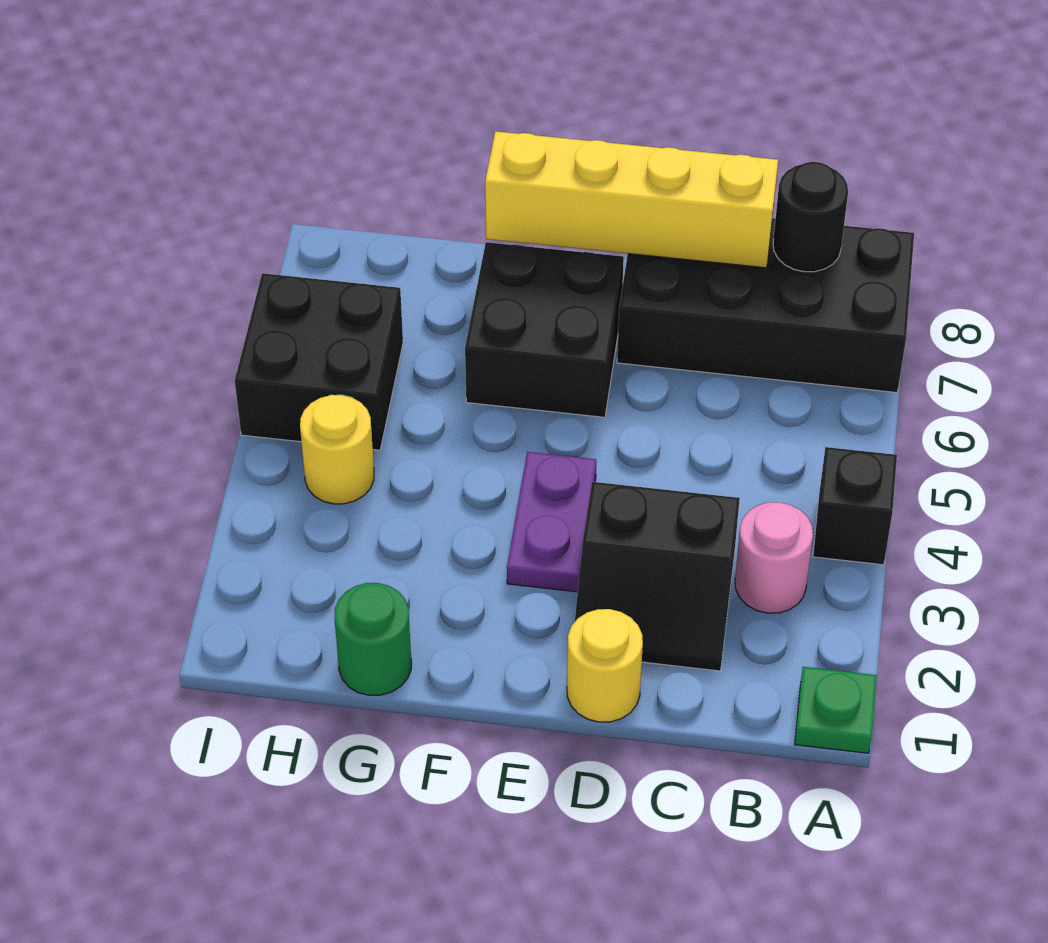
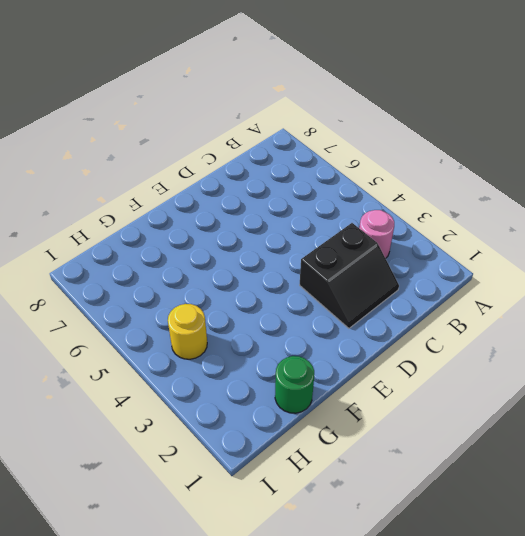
none -> green 1x1 plate [795,667,877,753]
none -> black 1x1 brick [813,447,897,565]
none -> black 2x4 brick [617,219,914,393]

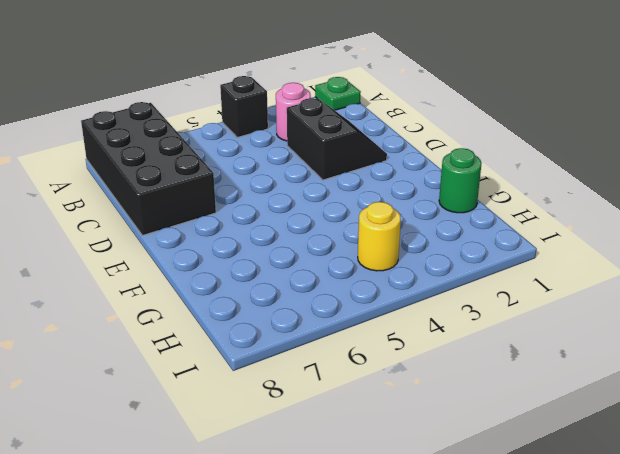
none -> yellow 1x1 round brick [567,609,643,722]
none -> purple 1x2 plate [507,452,596,592]
none -> black 2x2 brick [465,242,624,417]

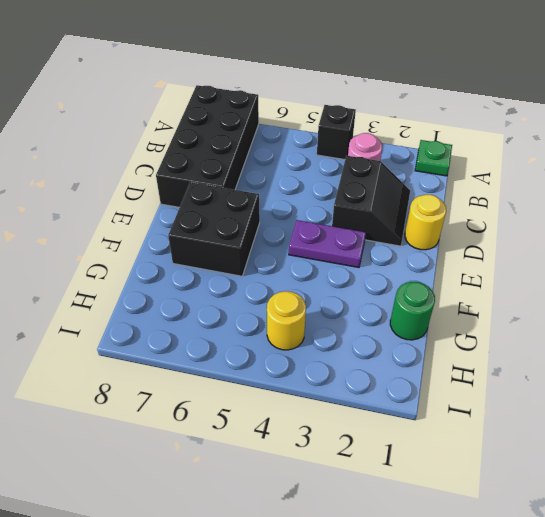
none -> black 2x2 brick [235,273,403,450]
none -> black 1x1 round brick [773,162,848,272]
none -> yellow 1x4 brick [485,131,778,268]

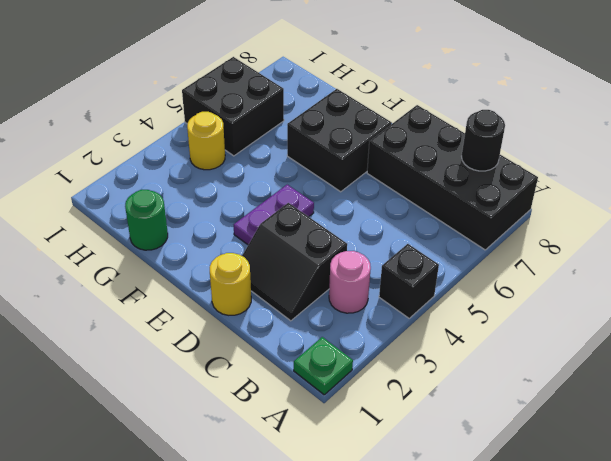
none -> yellow 1x4 brick [485,131,778,268]

